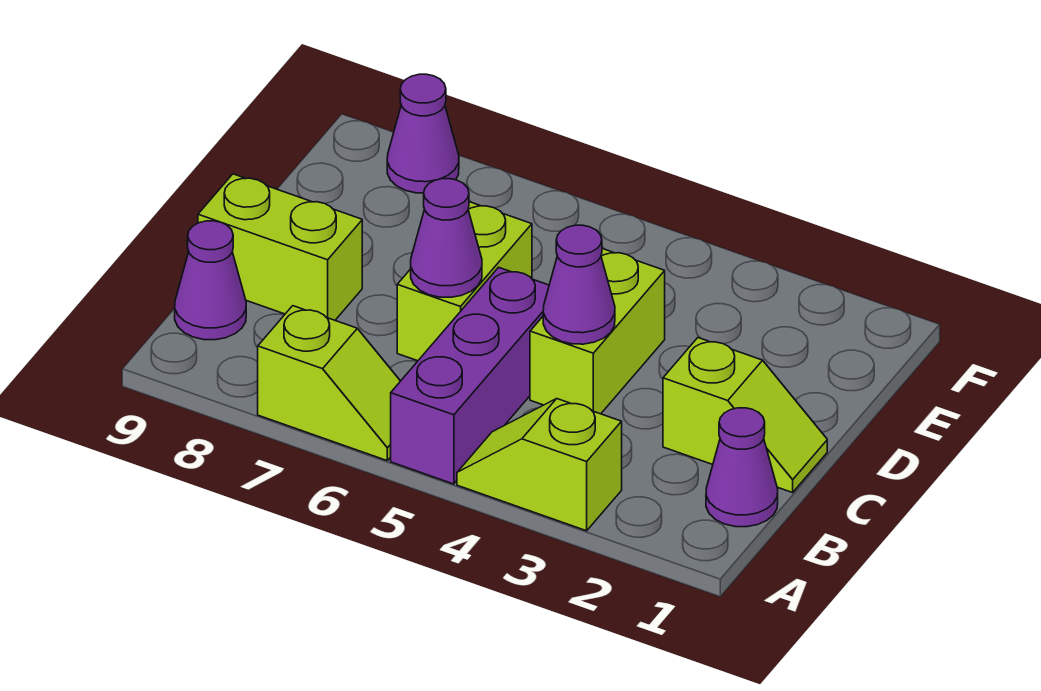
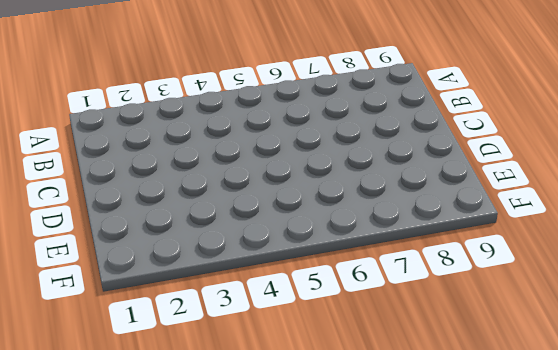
none -> lime 1x2 slope [457,399,622,531]
none -> purple 1x3 brick [391,267,549,484]
none -> lime 1x2 slope [258,306,400,460]

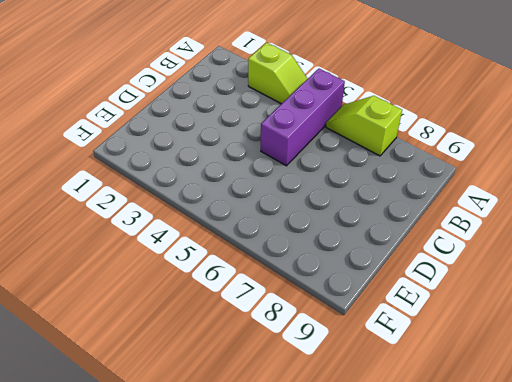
none -> purple 1x1 cone [706,408,778,527]
none -> purple 1x1 cone [175,221,246,340]
none -> lime 1x2 slope [663,338,827,493]

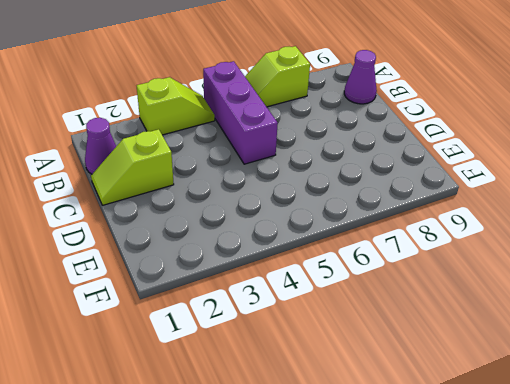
none -> lime 1x2 brick [530,249,665,414]
none -> lime 1x2 brick [397,202,532,361]
none -> lime 1x2 brick [198,174,362,320]

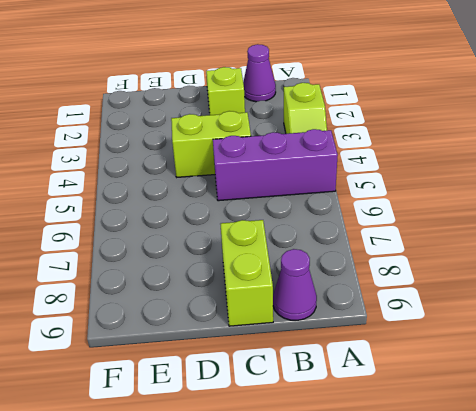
none -> lime 1x2 slope [258,306,400,460]
none -> lime 1x2 brick [397,202,532,361]
none -> purple 1x1 cone [387,74,459,193]

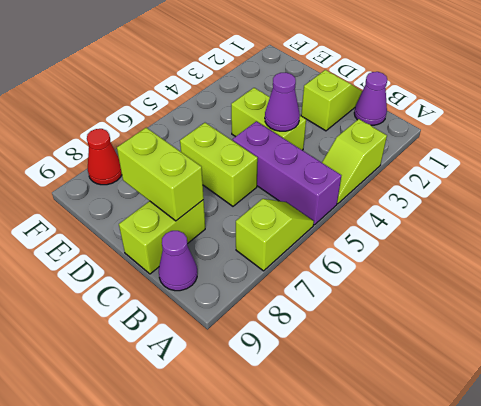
lime 1x2 brick [117,128,204,221] -> none
red 1x1 cone [87,129,122,185] -> purple 1x1 cone [387,74,459,193]
none -> purple 1x1 cone [411,179,482,297]

